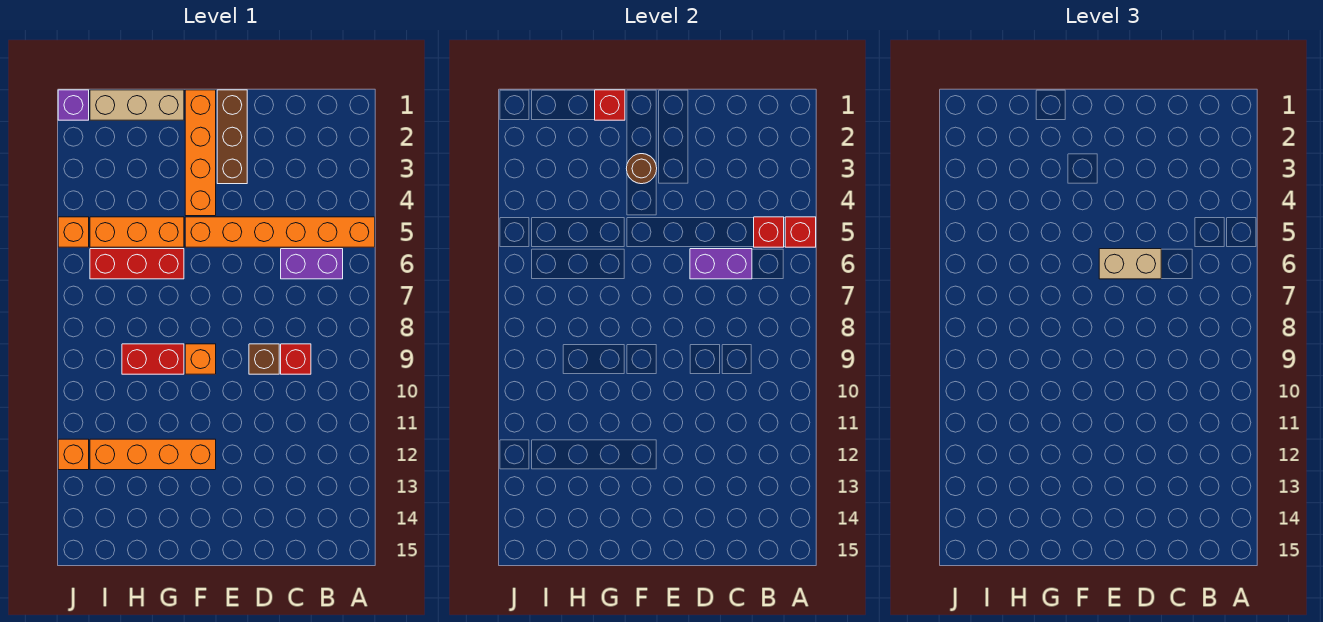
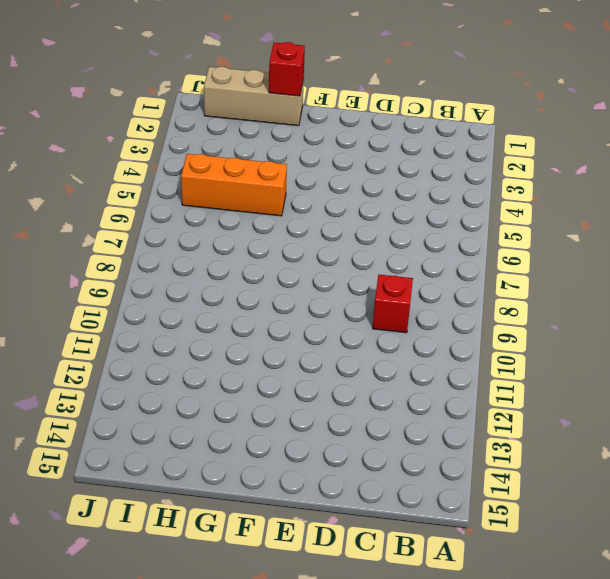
none -> orange 1x6 brick [185,217,375,247]
none -> purple 1x2 brick [281,249,343,279]
none -> brown 1x1 brick [249,344,279,374]

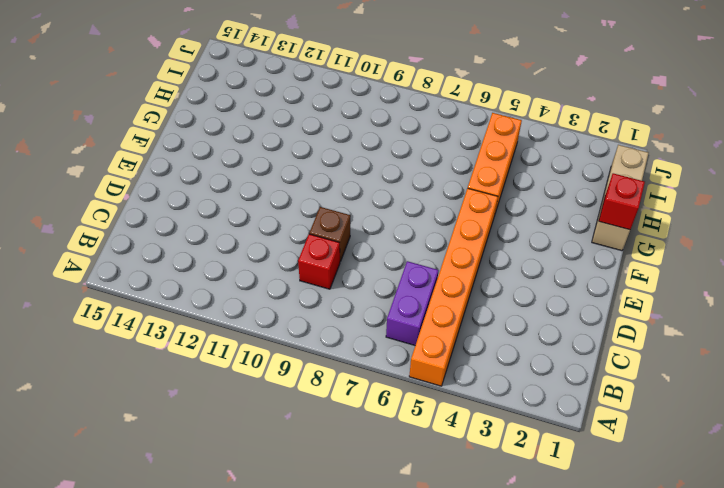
none -> brown 1x3 brick [217,90,247,184]
none -> orange 1x4 brick [185,90,216,216]
none -> orange 1x1 brick [185,344,216,374]

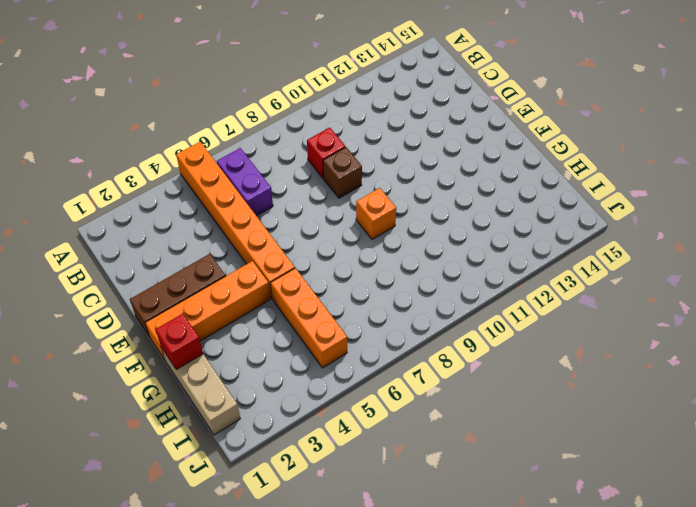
none -> orange 1x4 brick [90,439,216,470]
none -> red 1x3 brick [90,249,184,279]
none -> red 1x2 brick [122,344,184,374]

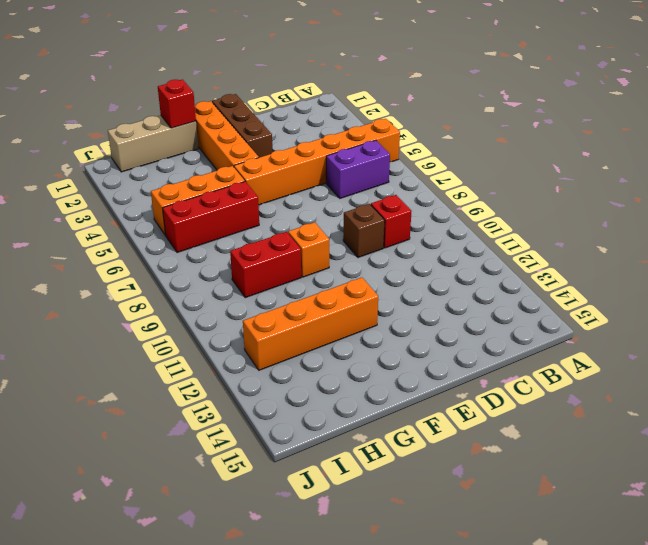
none -> purple 1x1 brick [58,90,89,120]
none -> orange 1x1 brick [58,217,89,247]
none -> orange 1x1 brick [58,439,89,470]

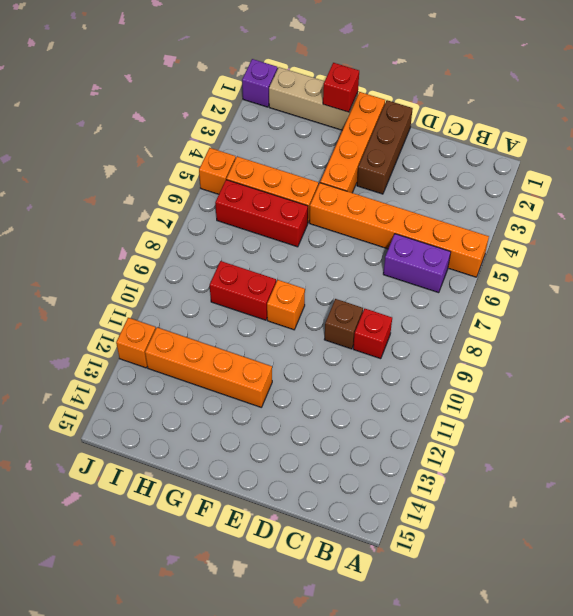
none -> red 1x1 brick [785,217,816,247]
none -> red 1x1 brick [754,217,784,247]
none -> purple 1x2 brick [690,249,752,279]

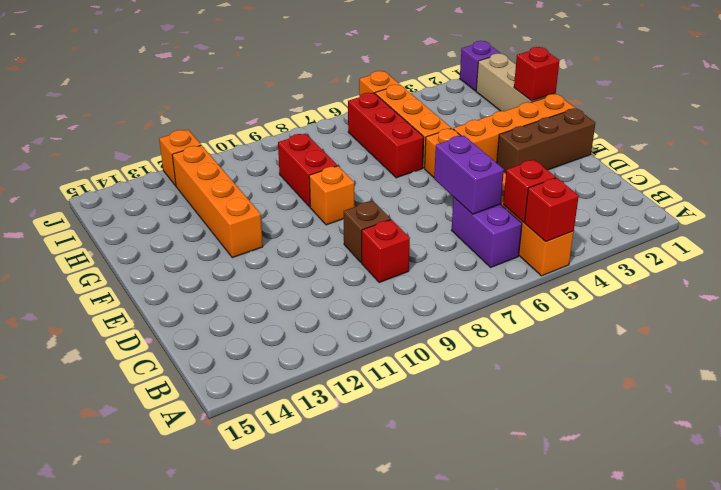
none -> brown 1x1 round brick [626,154,657,184]
none -> tan 1x2 brick [1099,249,1161,279]

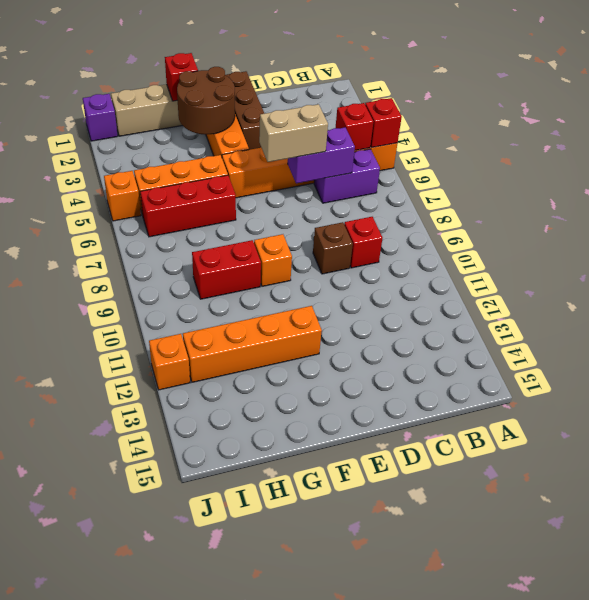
brown 2x2 round brick [177,67,235,135] -> brown 1x1 round brick [626,154,657,184]

